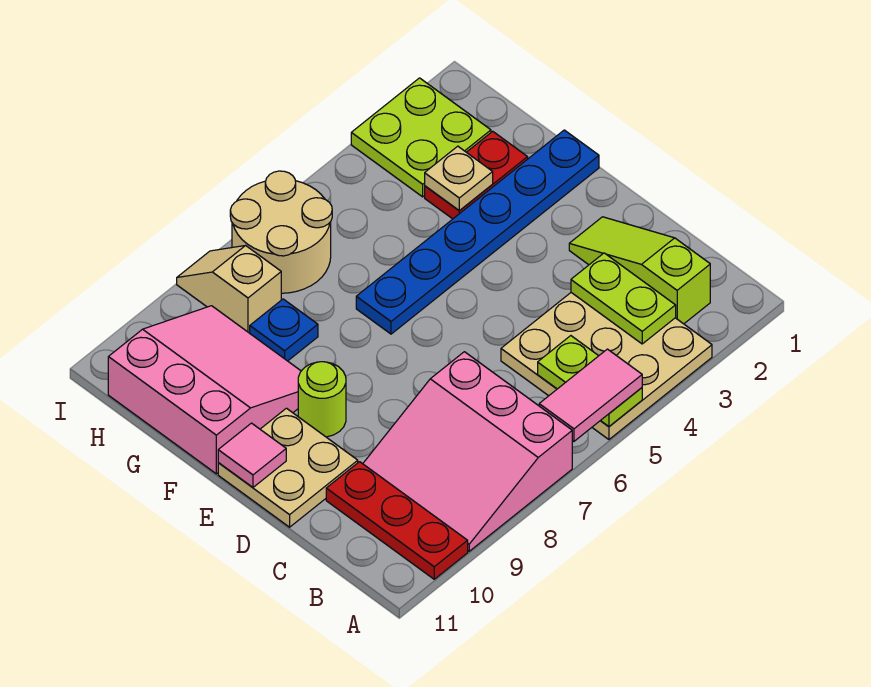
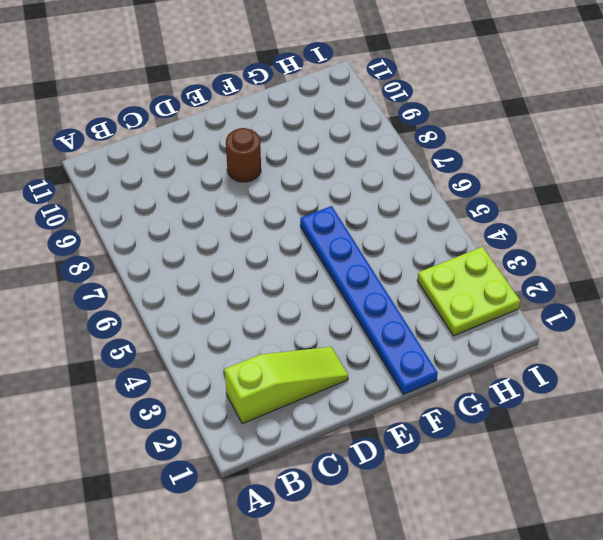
brown 1x1 round brick [226,128,261,182] -> lime 1x1 round brick [298,362,346,437]
none -> tan 3x3 plate [501,293,712,439]
none -> pink 3x3 slope [363,352,572,551]
none -> red 1x3 plate [326,462,468,579]

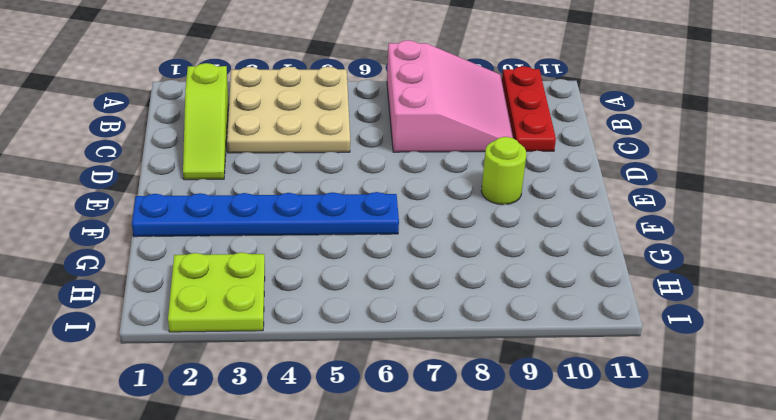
none -> tan 2x2 plate [218,408,358,527]
none -> pink 3x3 slope [108,306,301,474]
none -> red 1x2 plate [425,131,528,219]

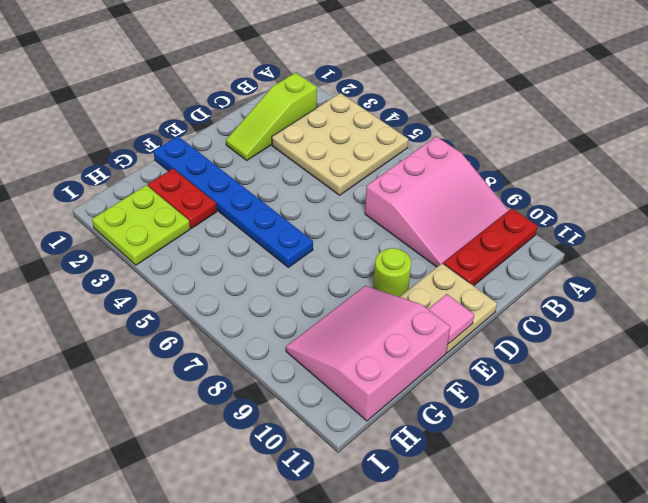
none -> blue 1x1 plate [250,299,318,361]
none -> tan 2x2 round brick [230,171,332,293]
none -> tan 1x2 slope [177,246,281,333]

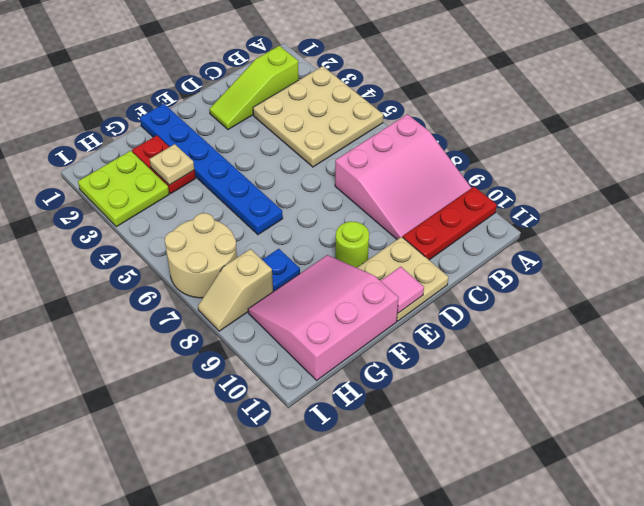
none -> lime 1x2 plate [538,336,642,427]
none -> lime 1x2 plate [571,253,676,344]
none -> pink 1x2 tile [539,349,642,441]

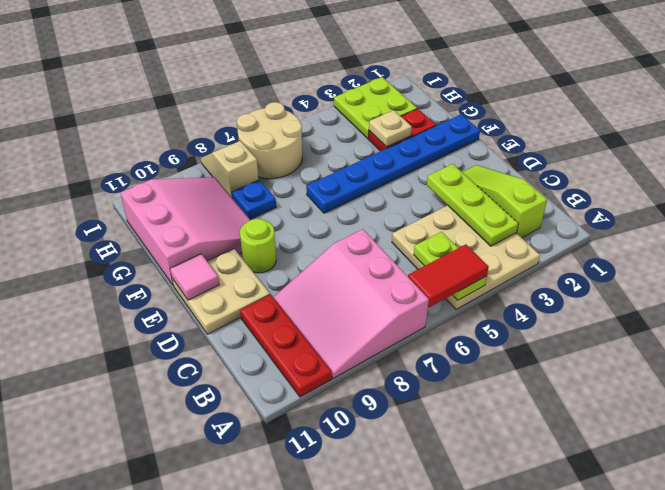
red 1x2 tile [408,244,489,307] -> pink 1x2 tile [539,349,642,441]
lime 1x3 plate [427,164,518,246] -> lime 1x2 plate [571,253,676,344]

